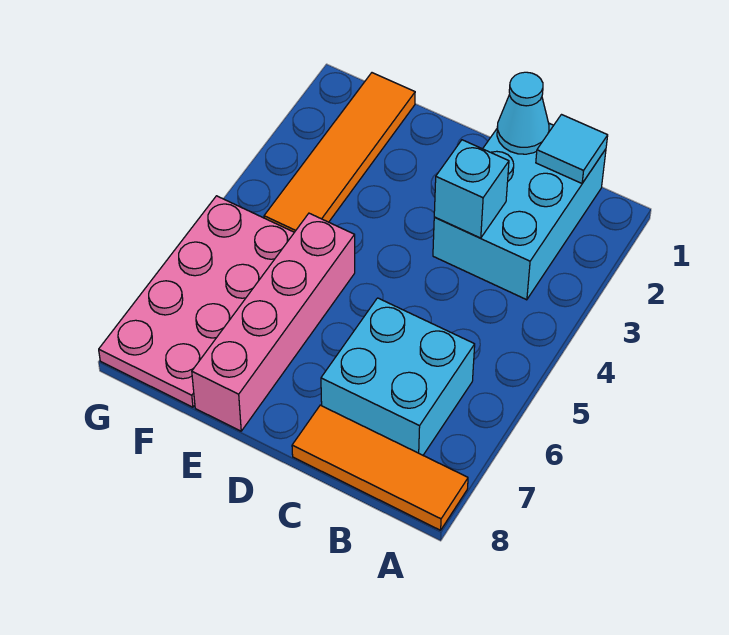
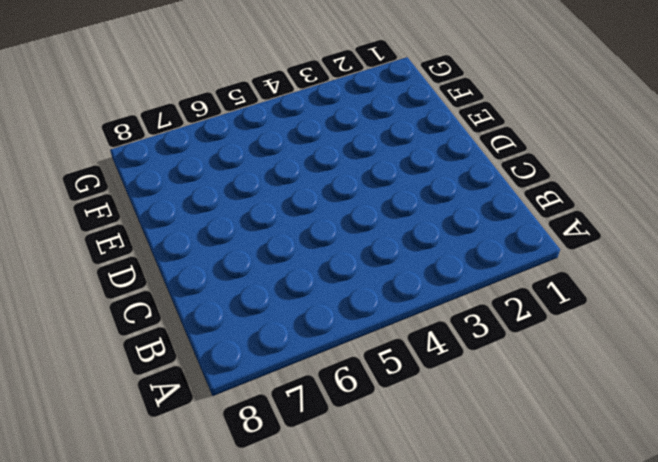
none -> orange 1x3 tile [292,405,468,530]
none -> cyan 2x3 brick [433,123,606,300]

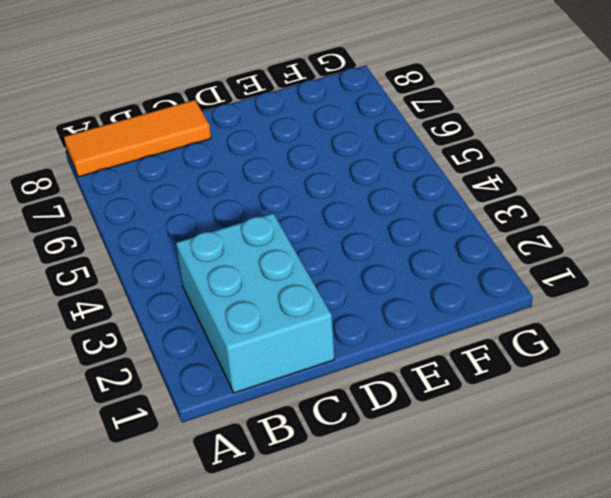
none -> cyan 2x2 brick [321,298,475,455]
none -> pink 1x4 brick [192,213,355,431]

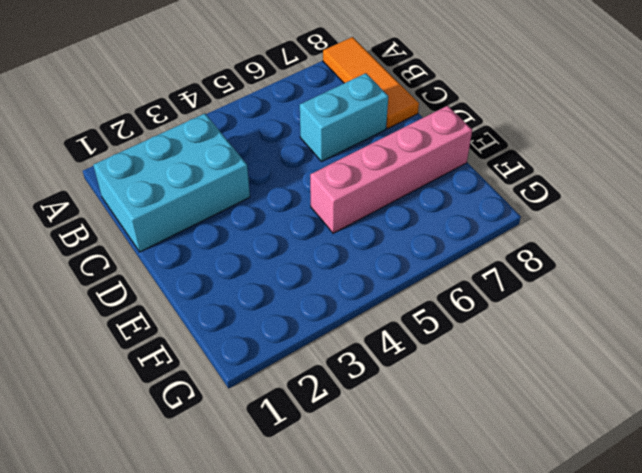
cyan 1x2 brick [300,73,388,162] -> cyan 2x2 brick [321,298,475,455]
none -> orange 1x4 tile [264,73,415,232]
none -> pink 2x4 plate [99,196,294,407]

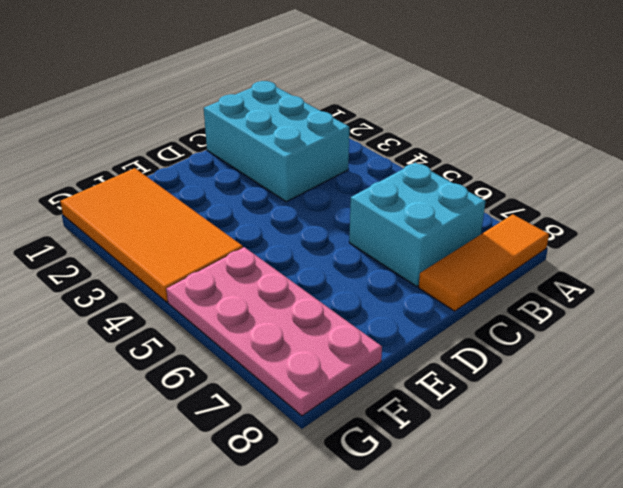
orange 2x4 tile [60,168,243,302] -> orange 1x4 tile [264,73,415,232]
none -> pink 1x4 brick [192,213,355,431]
none -> cyan 1x1 tile [536,115,608,183]

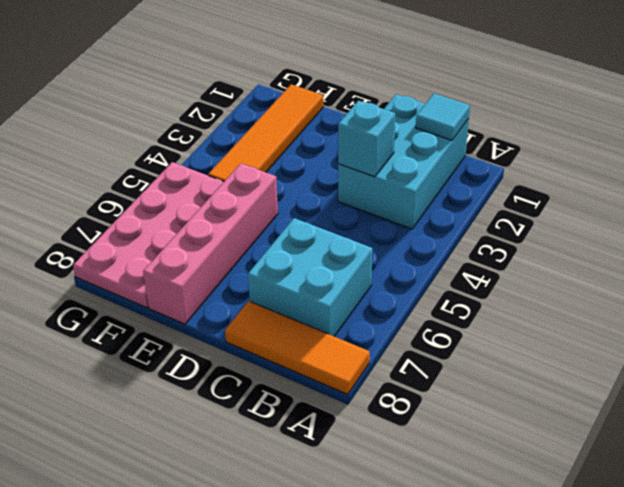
none -> cyan 1x1 cone [497,72,549,154]

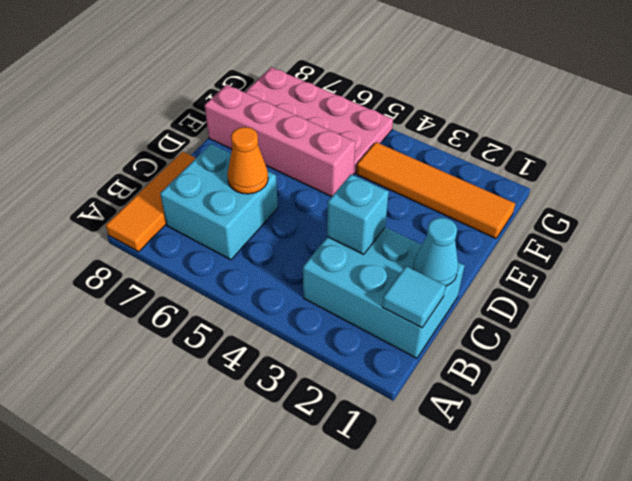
orange 1x1 cone [227,127,268,194] -> none

